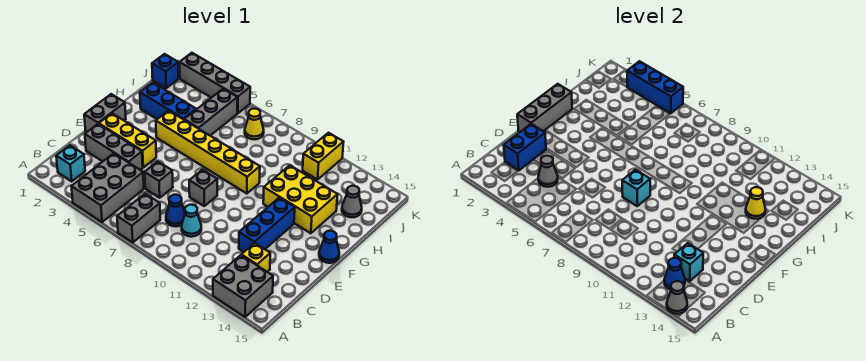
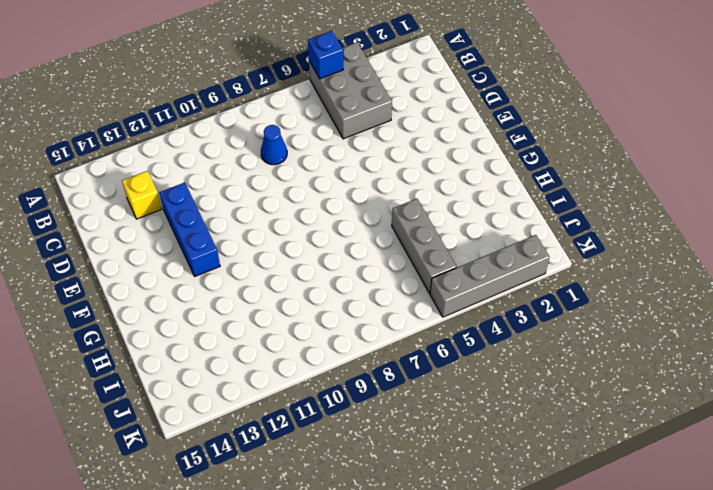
blue 1x1 brick [308,31,343,79] -> blue 1x1 brick moved to [152,54,179,88]
none -> grey 1x2 brick [117,194,160,242]
none -> grey 2x2 brick [213,255,273,317]
none -> cyan 1x1 brick [56,145,85,181]
none -> cyan 1x1 cone [182,205,201,237]

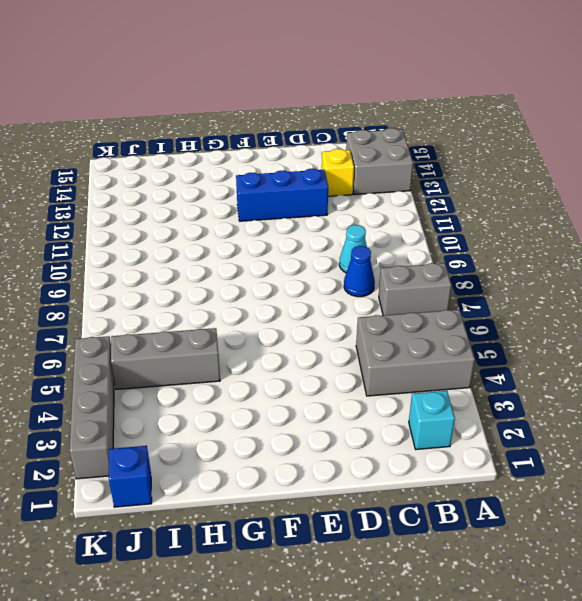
none -> grey 1x3 brick [85,124,143,170]
none -> grey 1x1 brick [145,162,173,198]
none -> grey 1x2 brick [84,94,126,132]
none -> yellow 1x3 brick [99,114,156,167]

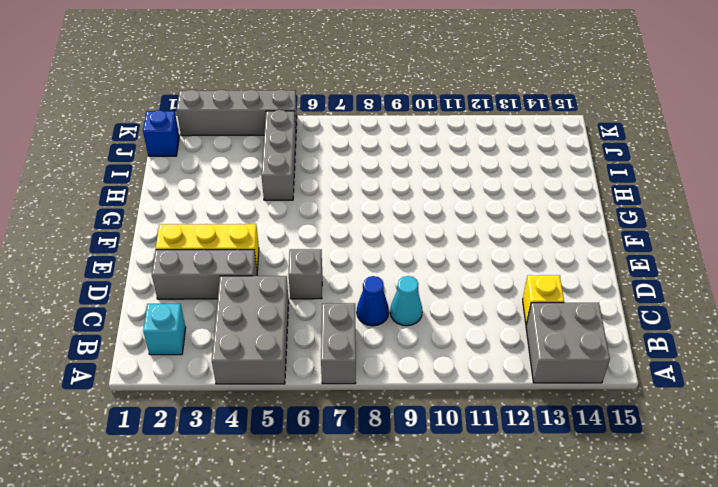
none -> blue 1x3 brick [239,198,295,252]
none -> grey 1x2 brick [84,94,126,132]
none -> grey 1x1 brick [189,170,217,206]
none -> blue 1x1 cone [319,231,339,263]

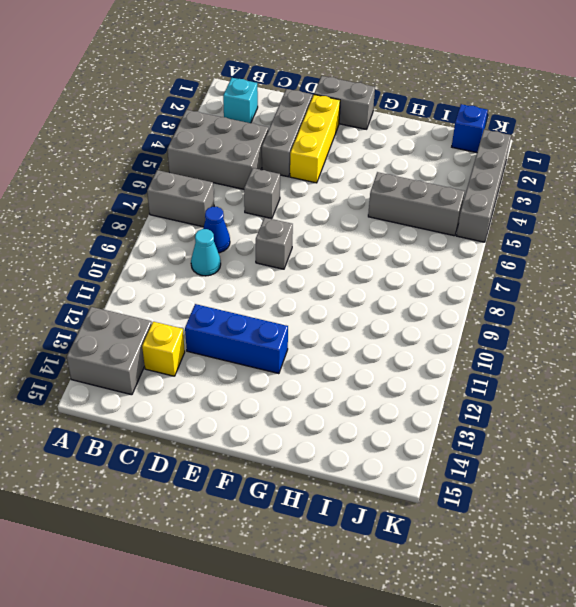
none -> blue 1x1 cone [319,231,339,263]
none -> yellow 1x6 brick [156,111,260,194]
none -> yellow 2x3 brick [263,165,338,233]
none -> blue 1x3 brick [140,82,196,119]

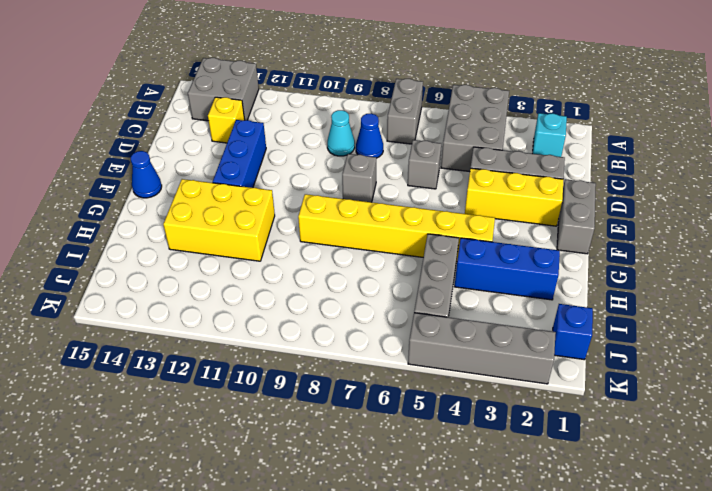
none -> grey 1x1 cone [342,186,362,217]
none -> yellow 1x1 cone [245,109,264,139]
none -> yellow 1x2 brick [303,133,343,180]
none -> grey 1x1 cone [667,281,687,314]

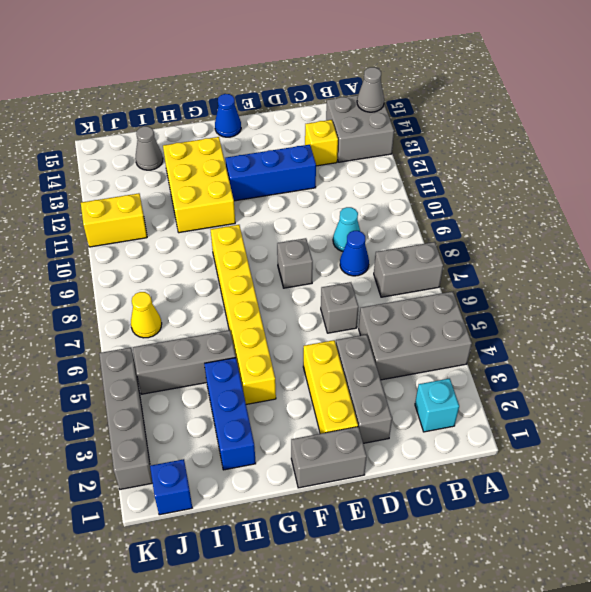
none -> blue 1x1 cone [664,258,685,290]
none -> blue 1x2 brick [504,124,546,170]
none -> grey 1x1 cone [538,156,558,187]
none -> cyan 1x1 brick [674,243,703,281]

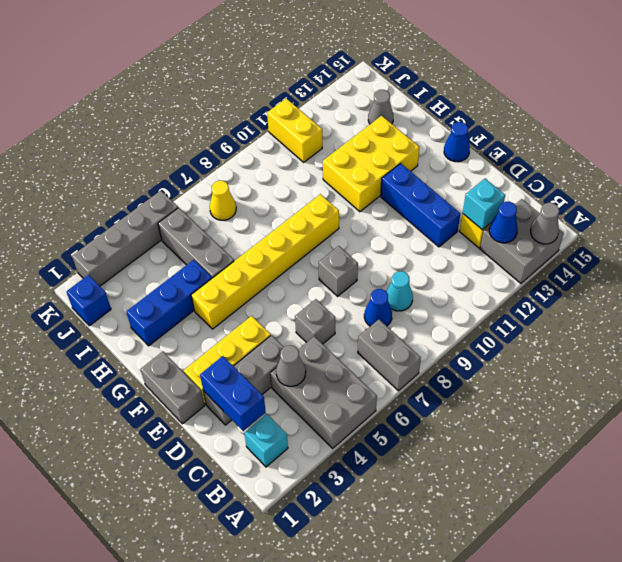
none -> grey 1x3 brick [517,84,572,132]
none -> cyan 1x1 brick [622,170,650,206]
none -> yellow 1x1 cone [746,187,766,219]
none -> blue 1x3 brick [627,61,683,113]

